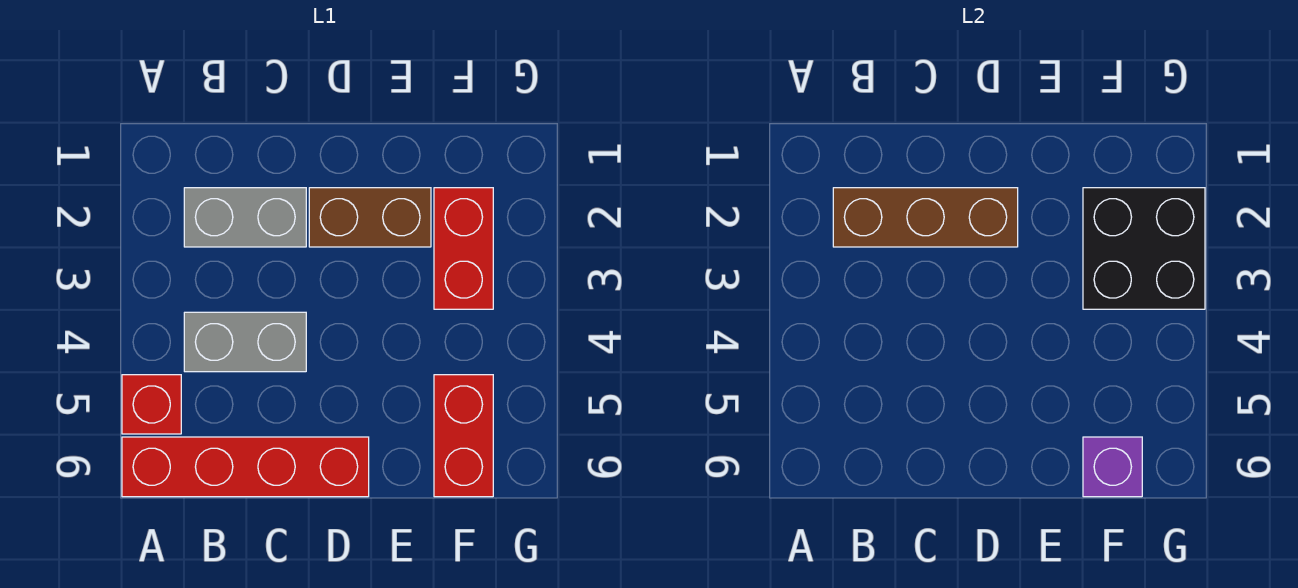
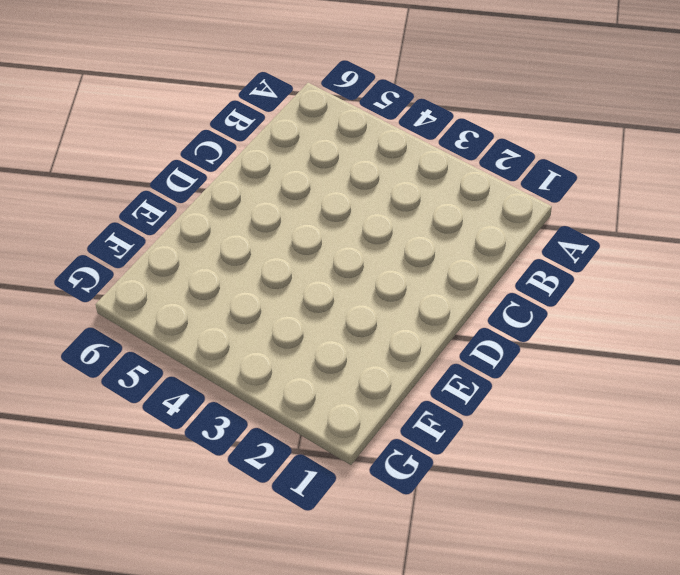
none -> red 1x1 brick [122,375,181,434]
none -> red 1x4 brick [122,437,369,497]

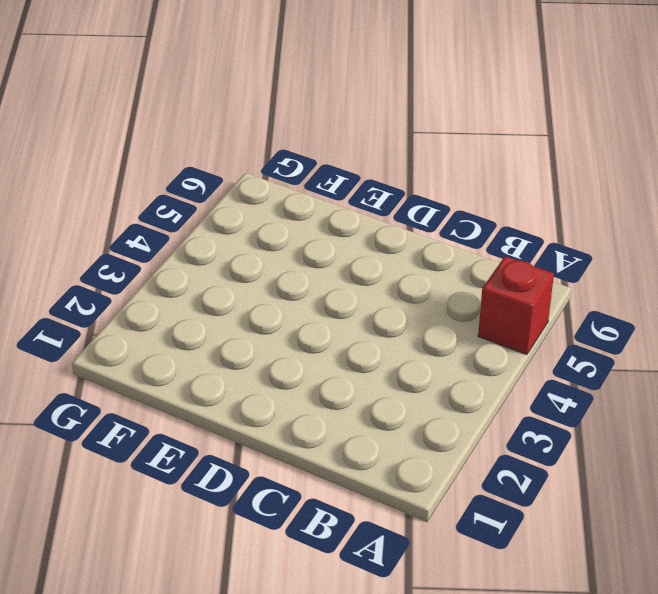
none -> red 1x4 brick [122,437,369,497]
none -> grey 1x2 brick [184,188,306,247]

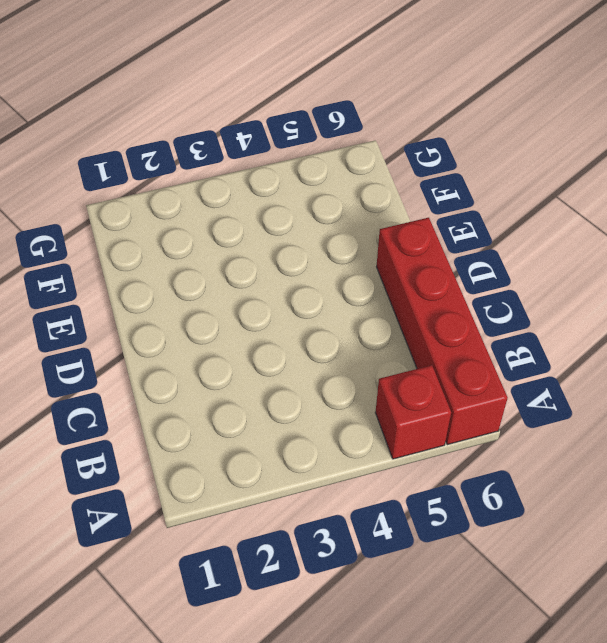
none -> grey 1x2 brick [184,188,306,247]
none -> grey 1x2 brick [184,312,306,372]

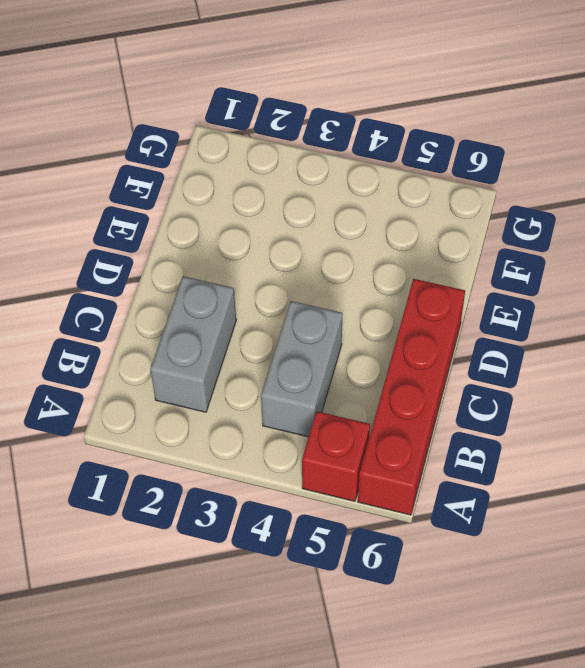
none -> brown 1x2 brick [309,188,431,247]
none -> red 1x2 brick [434,188,493,309]

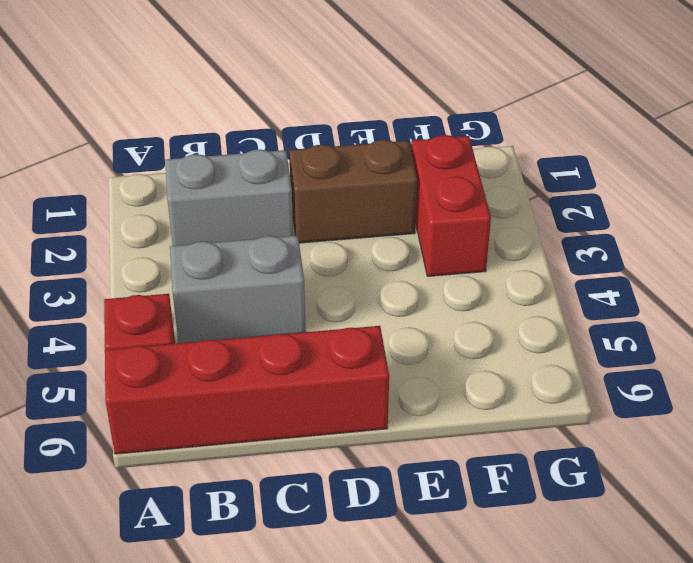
none -> red 1x2 brick [434,375,493,497]
none -> brown 1x3 brick [833,188,1018,247]

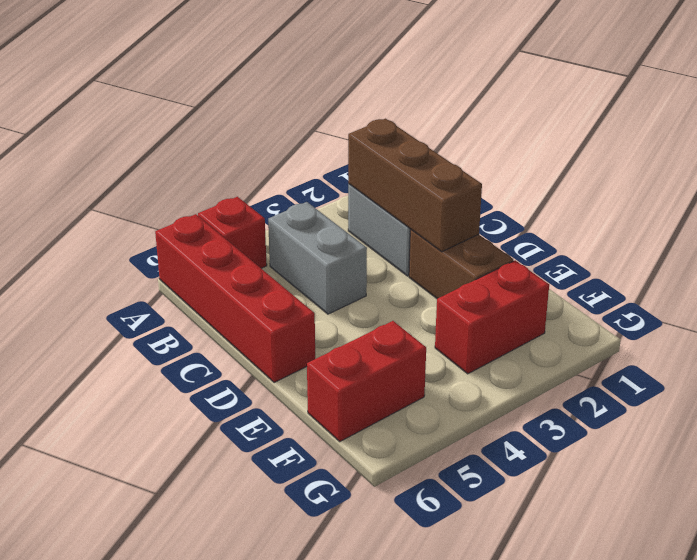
none -> black 2x2 brick [1083,188,1205,309]
none -> purple 1x1 brick [1083,437,1142,497]

